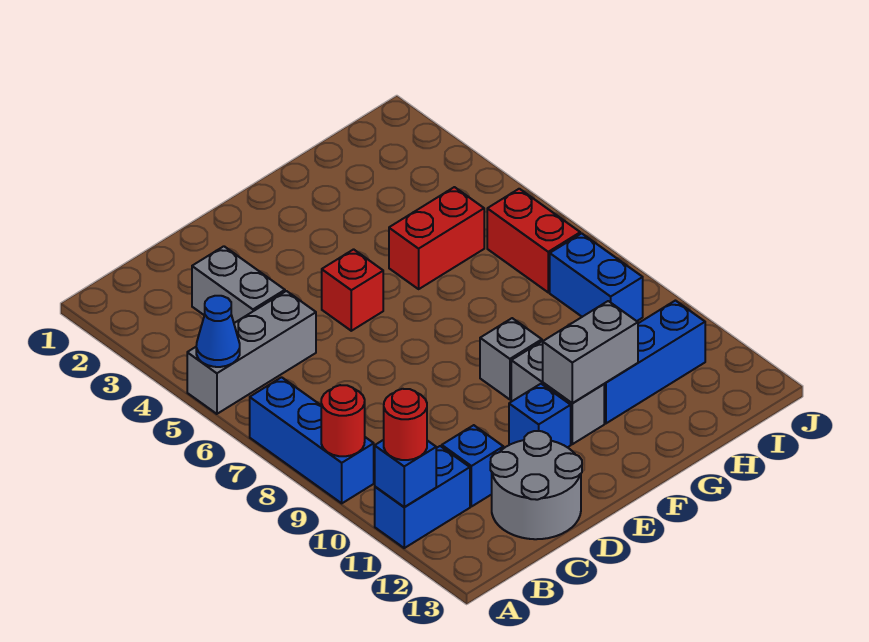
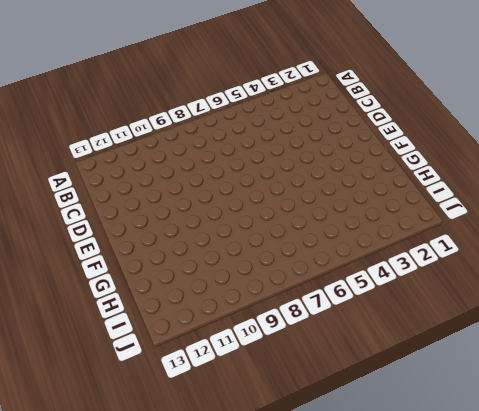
none -> grey 1x3 brick [187,291,316,414]
none -> blue 1x3 brick [250,377,374,503]
none -> blue 1x2 brick [375,446,470,548]

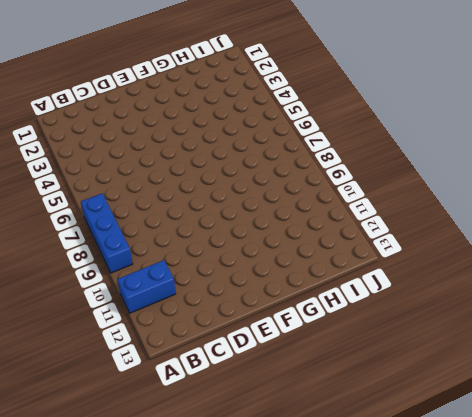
none -> grey 1x3 brick [187,291,316,414]
none -> grey 1x2 brick [192,246,285,323]
none -> blue 1x1 brick [442,425,503,507]

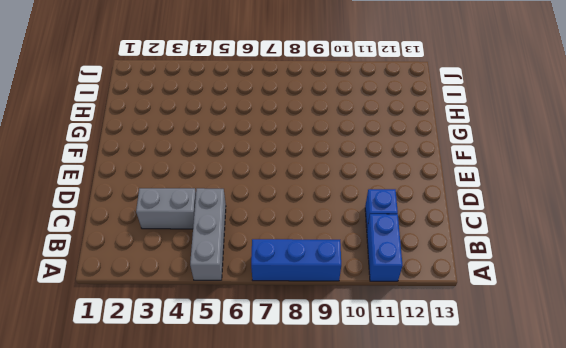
none -> grey 2x2 round brick [490,431,582,539]
none -> red 1x1 brick [322,249,383,331]
none -> blue 1x1 brick [509,384,571,447]

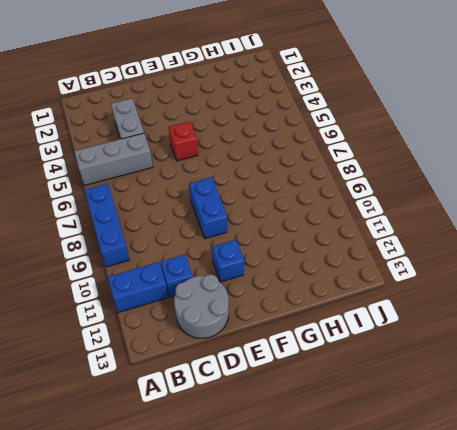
blue 1x2 brick [189,177,227,239] -> blue 1x2 brick moved to [550,233,643,321]
none -> grey 1x1 brick [480,318,542,399]
none -> grey 1x2 brick [511,340,604,444]
none -> red 1x2 brick [389,187,484,289]

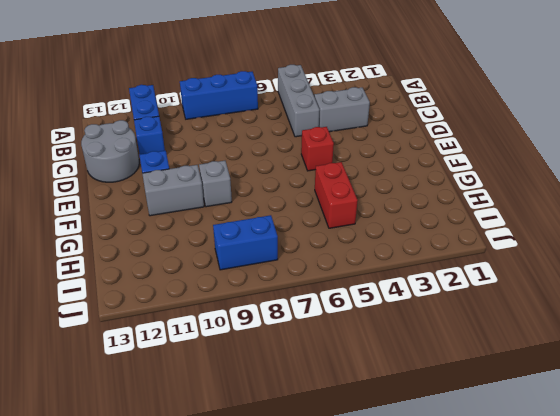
none -> blue 1x3 brick [604,301,705,423]
none -> red 1x2 brick [487,189,580,292]
none -> blue 1x1 cone [196,296,240,367]

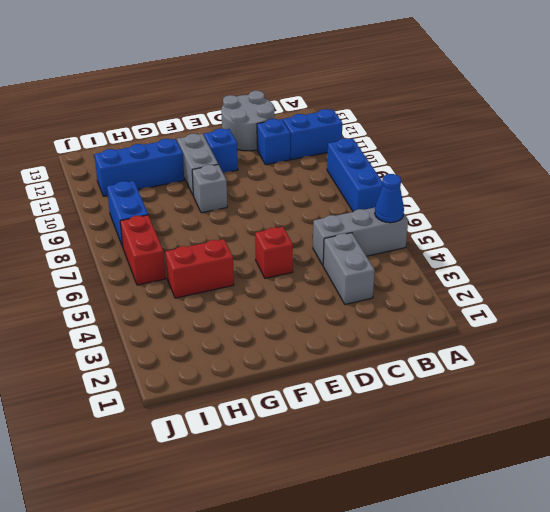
none -> red 1x1 round brick [321,385,365,456]
none -> blue 1x1 brick [375,440,436,507]
none -> grey 1x2 brick [543,301,638,403]

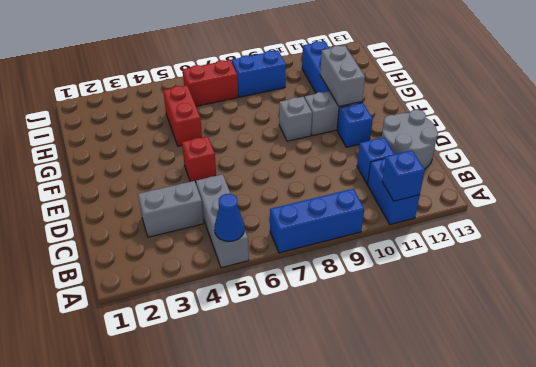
none -> red 1x1 round brick [321,385,365,456]
none -> red 1x1 round brick [384,389,427,460]

